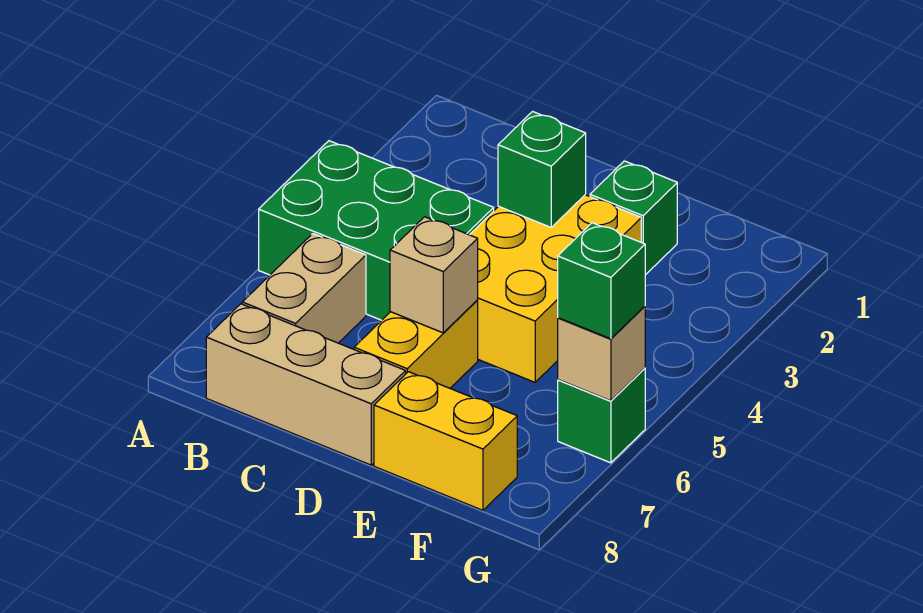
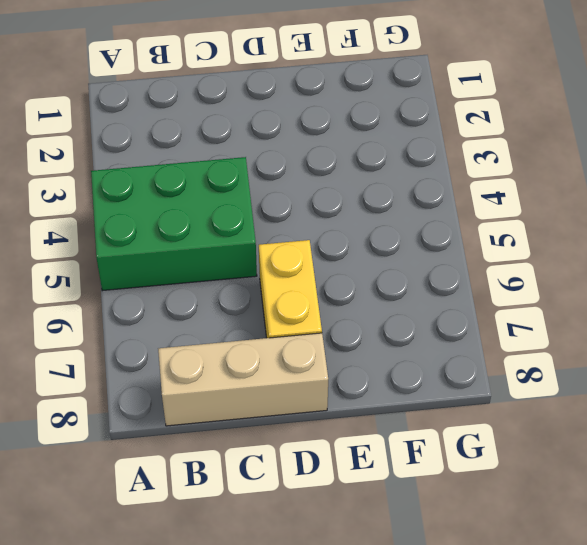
none -> tan 1x2 brick [242,234,366,343]
none -> yellow 2x3 brick [470,195,641,382]
none -> green 1x1 brick [590,161,677,275]

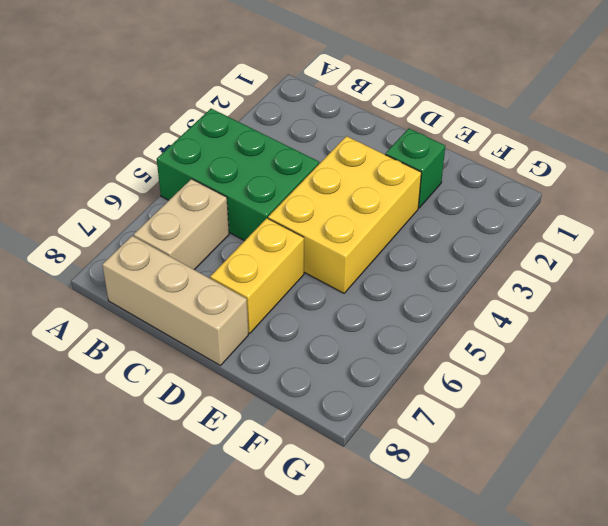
none -> yellow 1x2 brick [374,372,517,510]
none -> green 1x1 brick [558,368,645,463]
none -> green 1x1 brick [498,112,586,227]

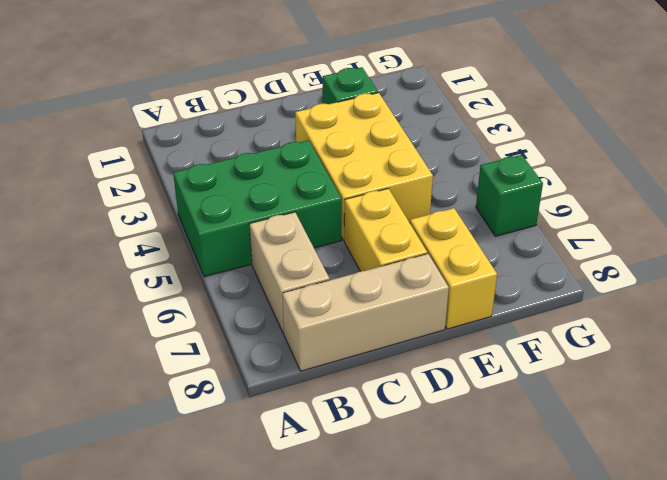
yellow 1x2 brick [410,208,497,329] -> yellow 1x2 brick turned to [374,372,517,510]
none -> green 1x1 brick [498,112,586,227]
none -> tan 1x1 brick [390,217,478,333]
none -> tan 1x1 brick [558,306,645,401]

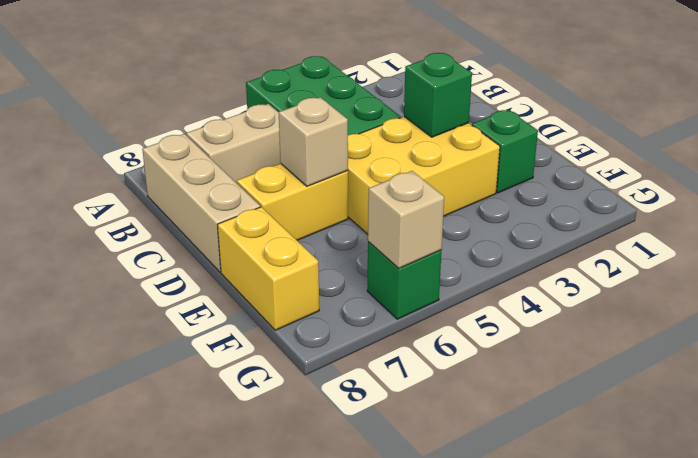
none -> green 1x1 brick [558,223,645,339]

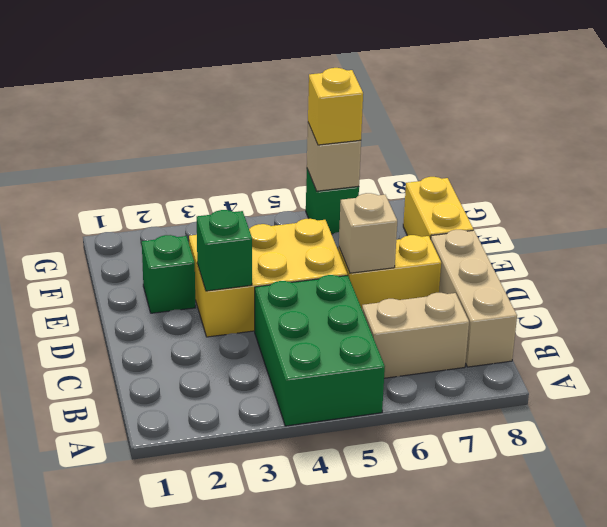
yellow 1x1 brick [308,68,363,145] -> green 1x1 brick [558,223,645,339]

